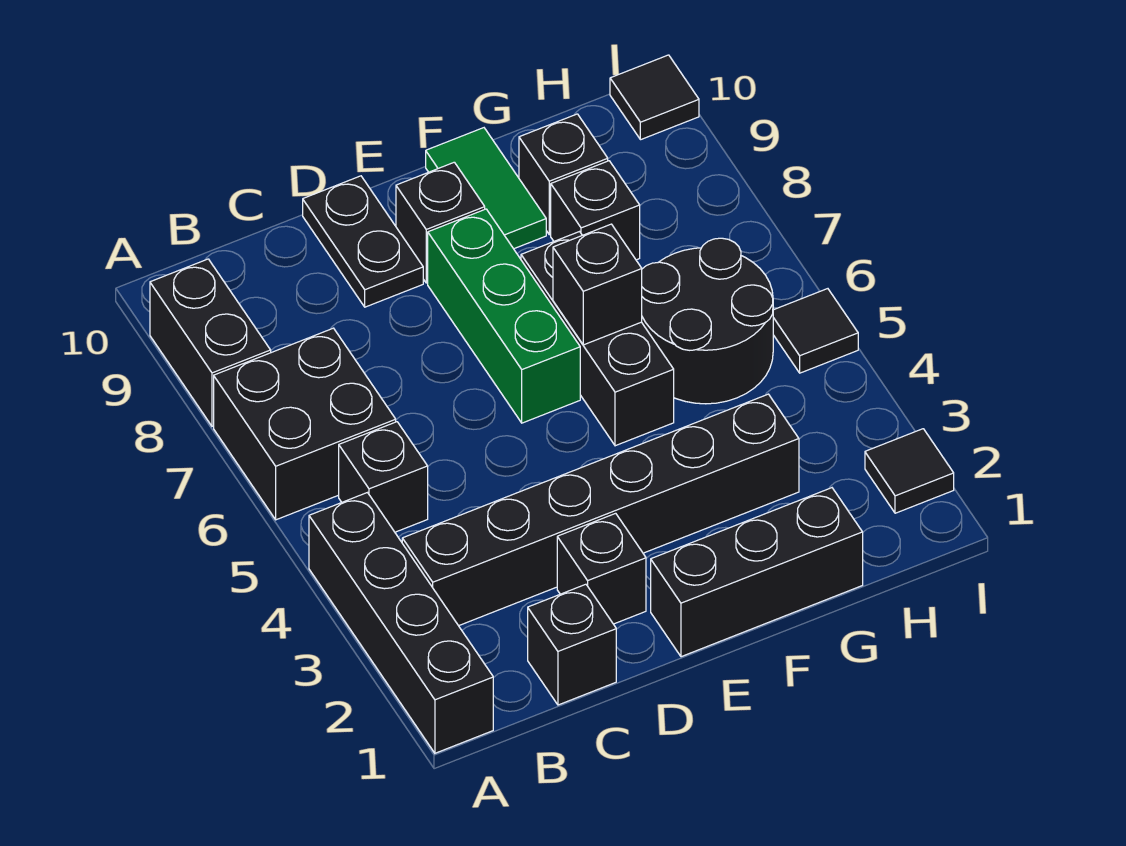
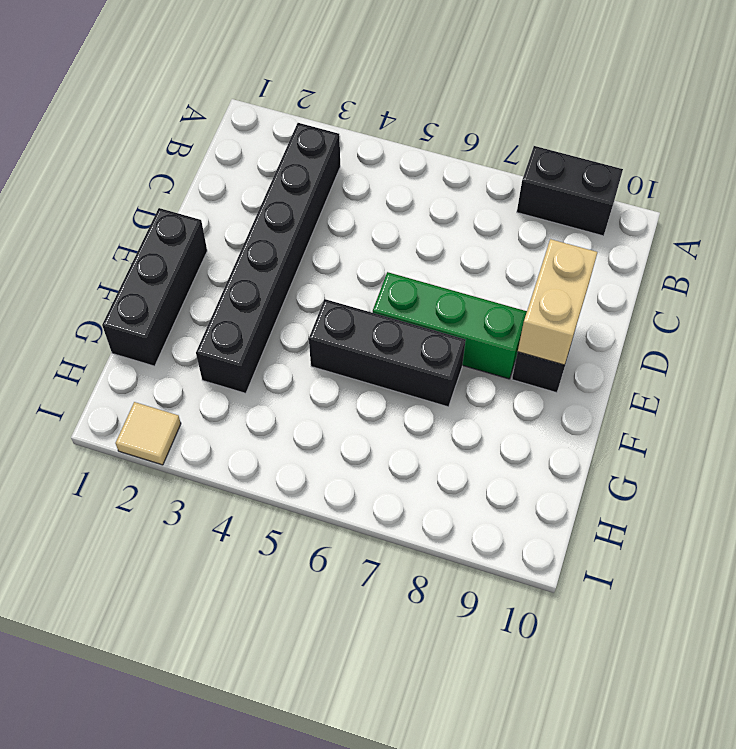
tan 1x2 brick [518,239,597,365] -> none
tan 1x1 tile [116,402,181,465] -> black 1x1 tile [865,429,954,513]
none -> black 1x4 brick [309,493,493,753]
none -> black 2x2 brick [214,328,396,520]
none -> black 1x1 brick [339,422,428,532]

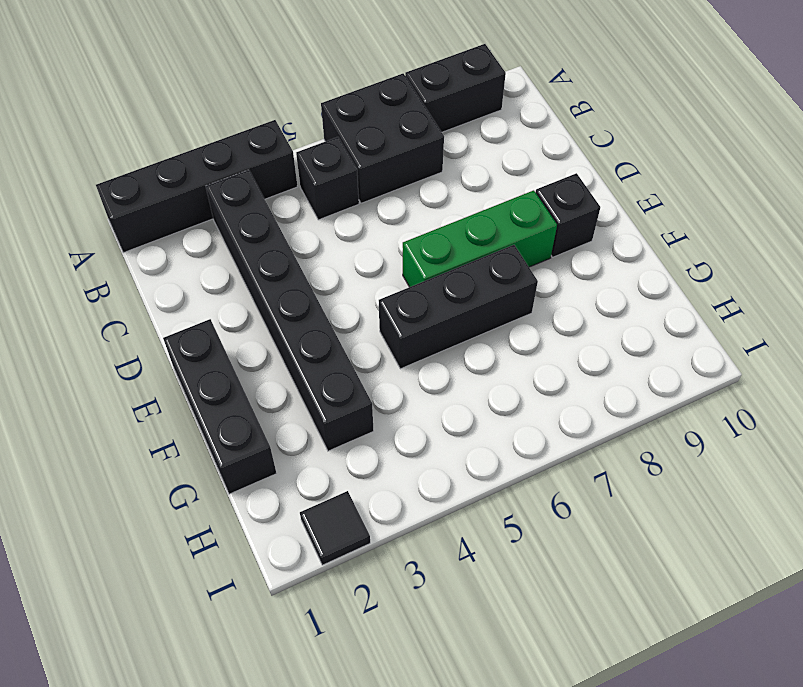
none -> black 1x1 brick [528,584,616,705]
none -> black 1x1 brick [557,513,646,624]
none -> black 1x2 plate [303,176,423,307]

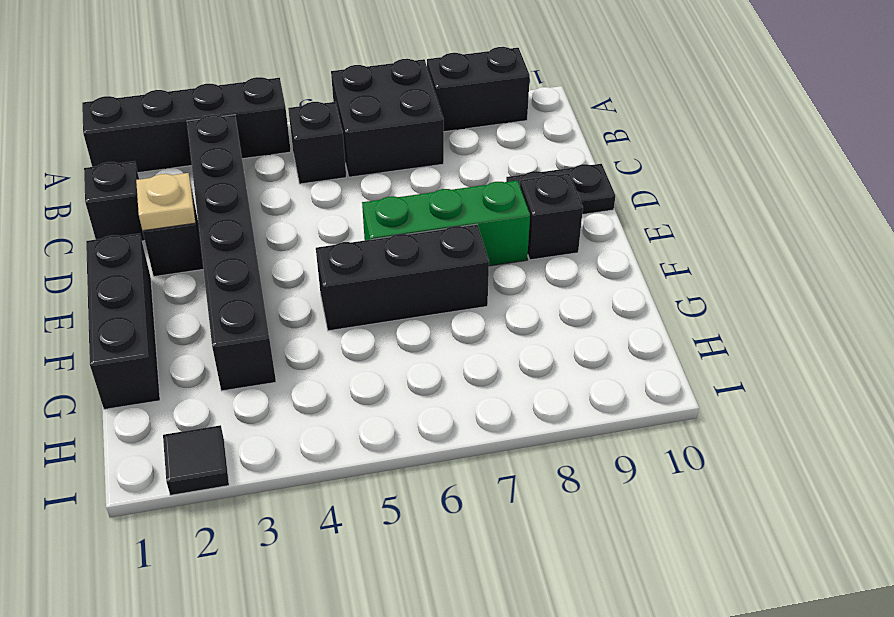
tan 1x1 plate [136,173,195,231] -> none
none -> green 1x2 tile [426,128,546,249]
none -> black 2x2 round brick [642,238,773,404]
none -> black 1x1 brick [551,161,640,260]

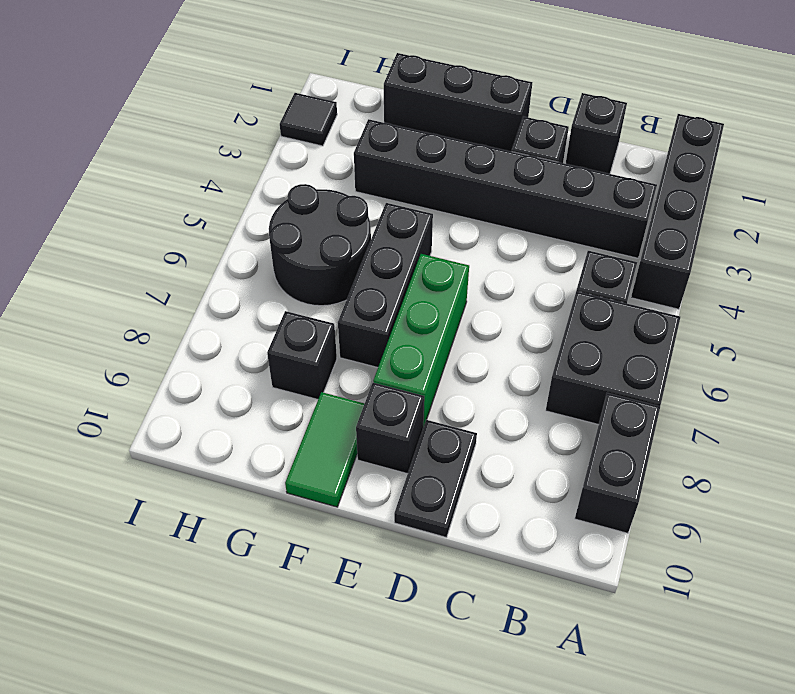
none -> black 1x1 brick [519,114,608,235]
none -> black 1x1 tile [773,289,858,373]
none -> black 1x1 tile [610,55,699,140]

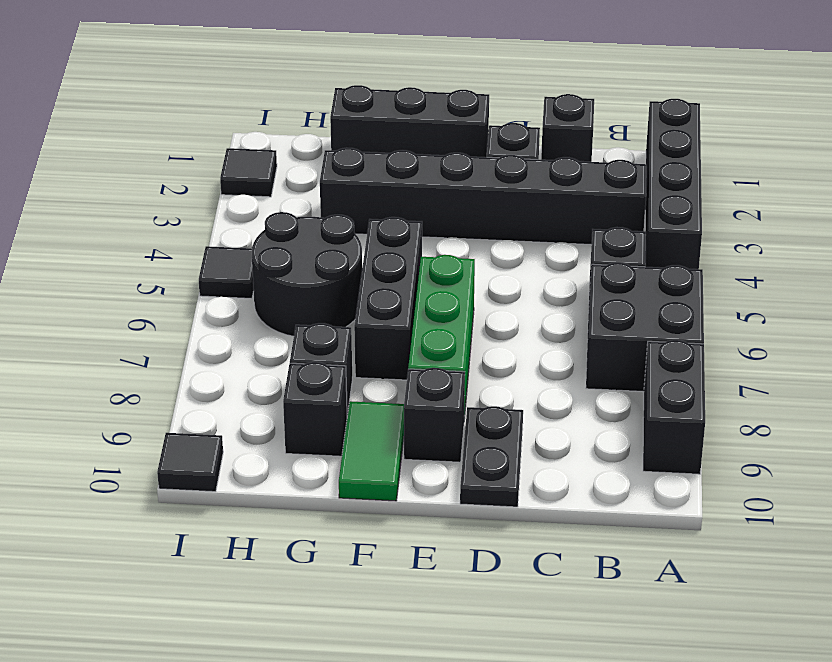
none -> black 1x1 brick [553,224,642,345]

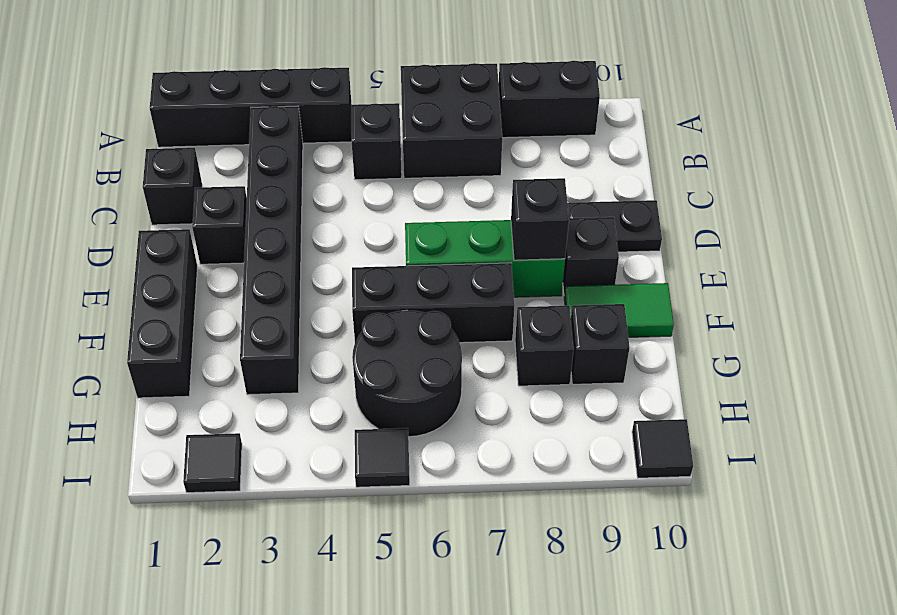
black 1x1 brick [511,178,569,260] -> black 1x1 brick moved to [553,224,642,345]

